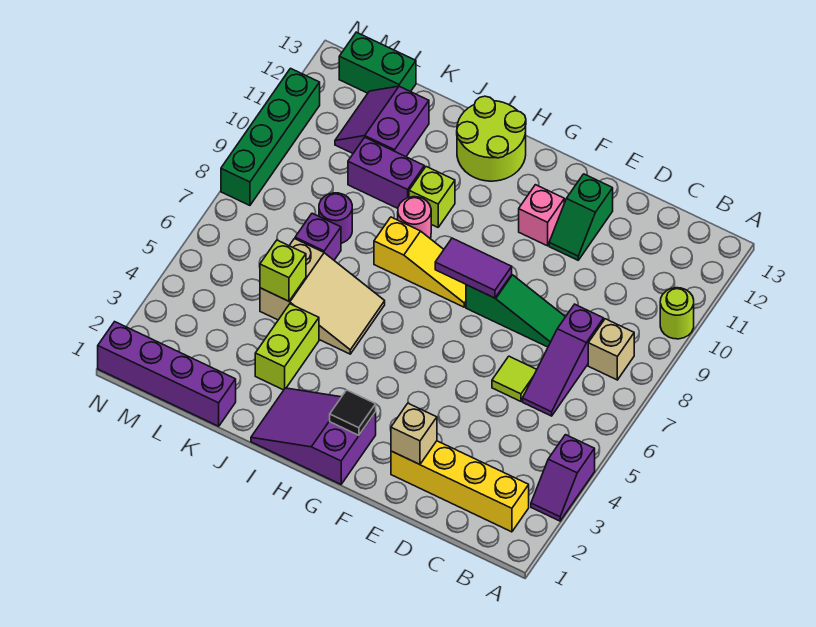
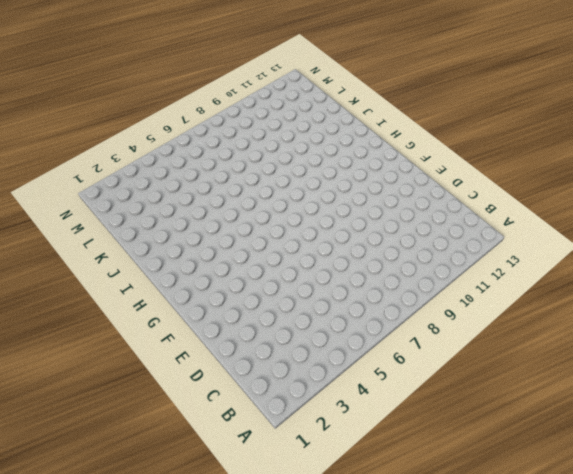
none -> purple 1x2 slope [531,435,595,521]
none -> lime 1x1 round brick [660,288,694,339]
none -> yellow 1x4 brick [391,441,529,532]

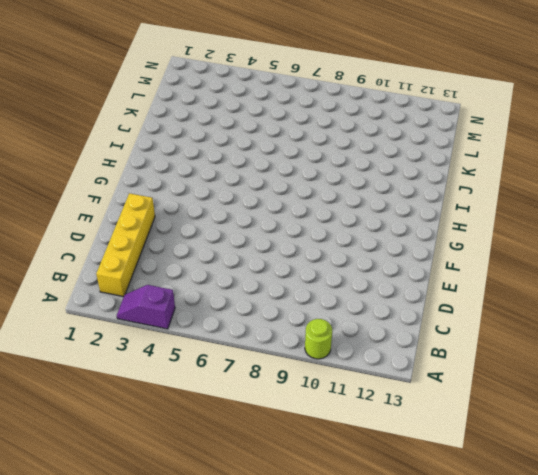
none -> tan 1x1 brick [588,319,634,380]
none -> purple 1x3 slope [523,304,604,416]
none -> lime 1x1 tile [492,356,537,401]

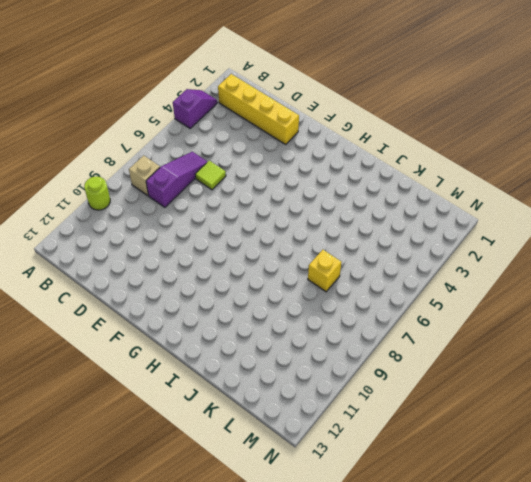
yellow 1x1 brick [308,250,342,292] -> purple 1x1 brick [295,213,341,260]
none -> green 1x3 slope [466,274,565,347]
none -> green 1x2 slope [549,174,613,260]
none -> pink 1x1 brick [519,185,564,246]

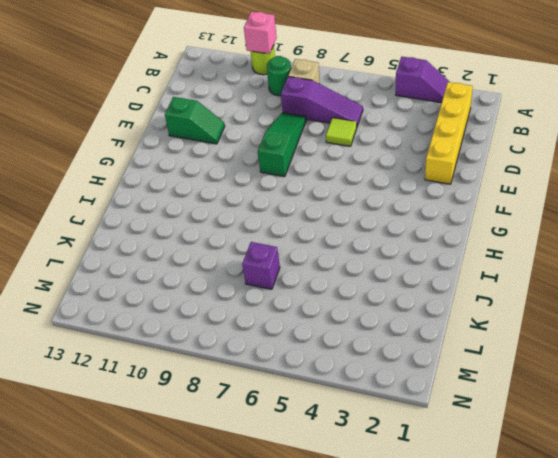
pink 1x1 brick [244,12,277,54] -> pink 1x1 brick moved to [519,185,564,246]
green 1x1 round brick [267,56,291,96] -> none
none -> purple 2x3 slope [251,388,376,484]
none -> yellow 1x3 slope [374,217,466,307]
none -> lime 2x2 round brick [457,96,526,181]

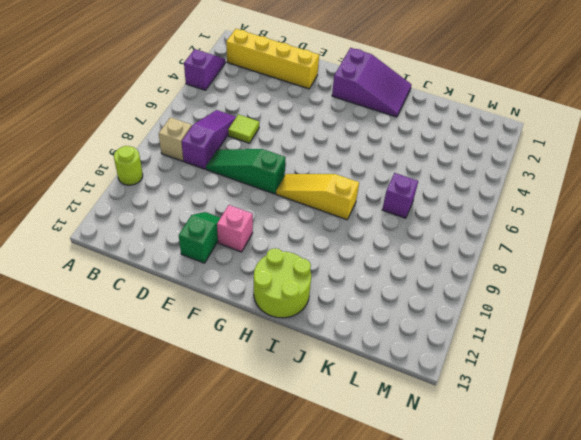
none -> tan 2x3 slope [260,239,385,354]
none -> pink 1x1 round brick [398,197,431,238]
none -> lime 1x1 brick [409,167,455,227]

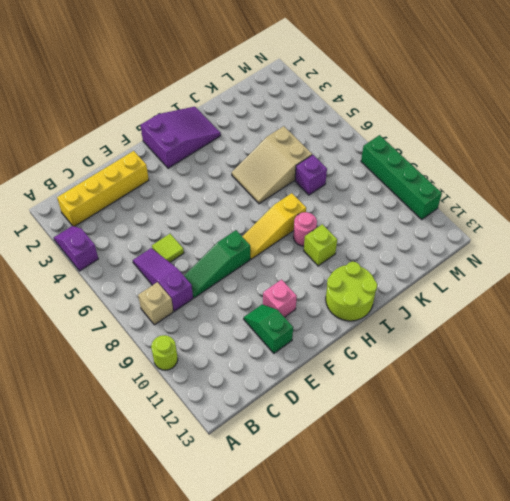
none -> lime 1x2 brick [255,304,319,390]
none -> purple 1x2 brick [348,138,424,208]
none -> purple 1x4 brick [98,322,236,426]

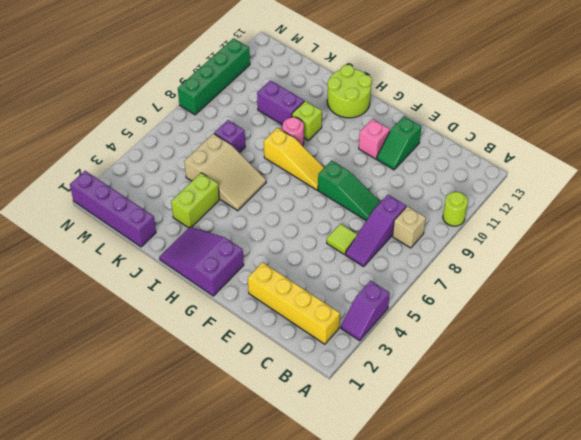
none -> purple 1x1 round brick [319,193,352,243]
none -> purple 2x2 slope [335,86,429,157]
none -> green 1x2 brick [339,32,416,93]

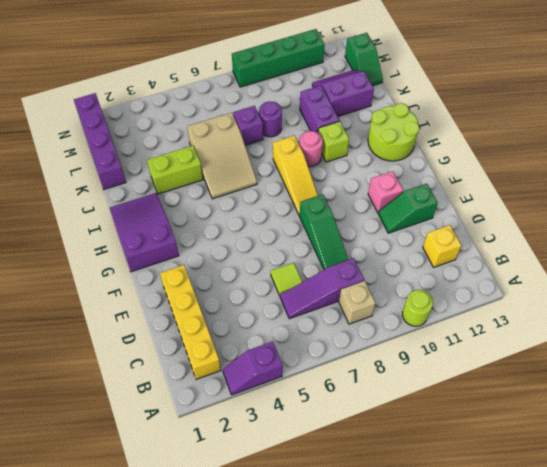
yellow 1x1 brick [423,225,461,267] -> none
green 1x2 slope [345,33,383,86] -> green 1x2 brick [339,32,416,93]
none -> tan 1x1 brick [391,403,437,465]
none -> purple 1x2 tile [435,238,512,298]
none -> black 1x1 tile [330,390,376,435]

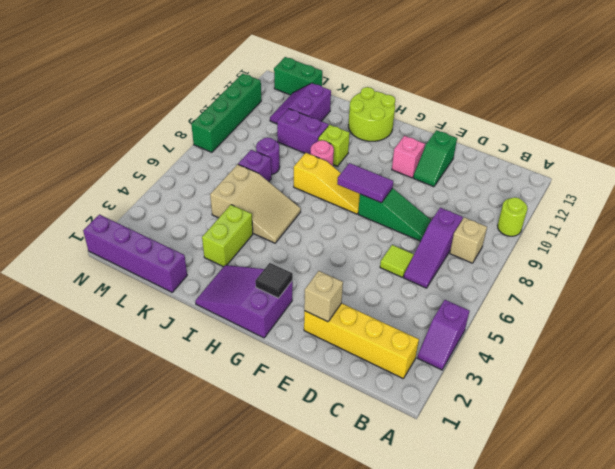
none -> lime 1x1 brick [260,240,306,301]

